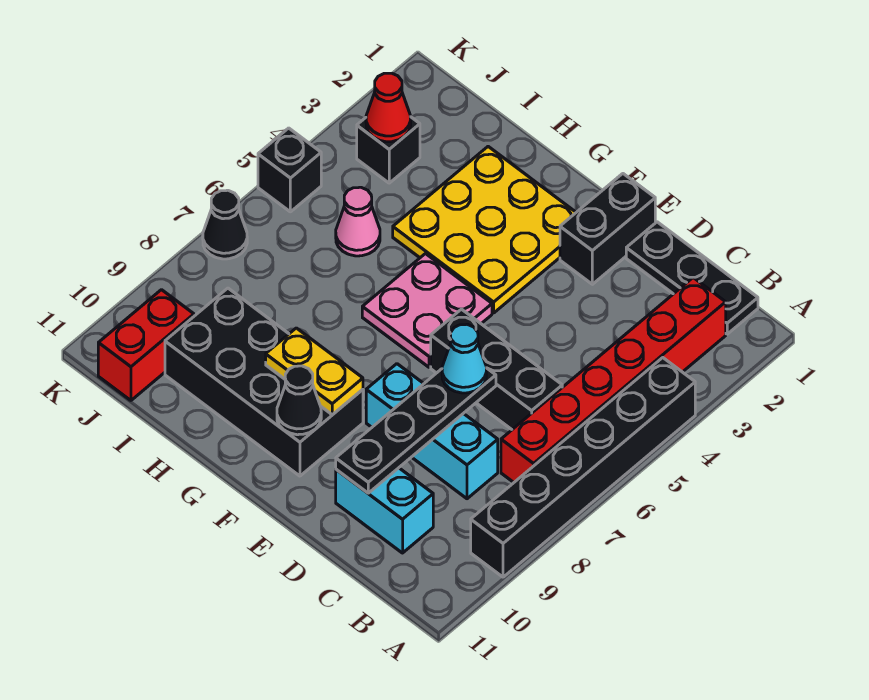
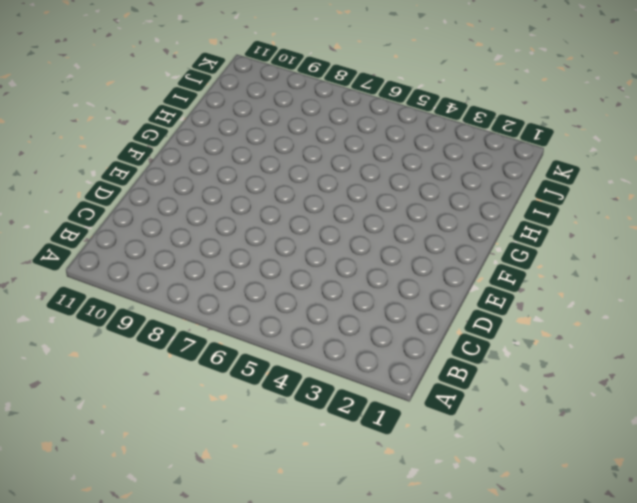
none -> black 1x6 brick [471,358,695,577]
none -> black 1x3 plate [626,222,758,334]
none -> red 1x6 brick [501,278,726,482]

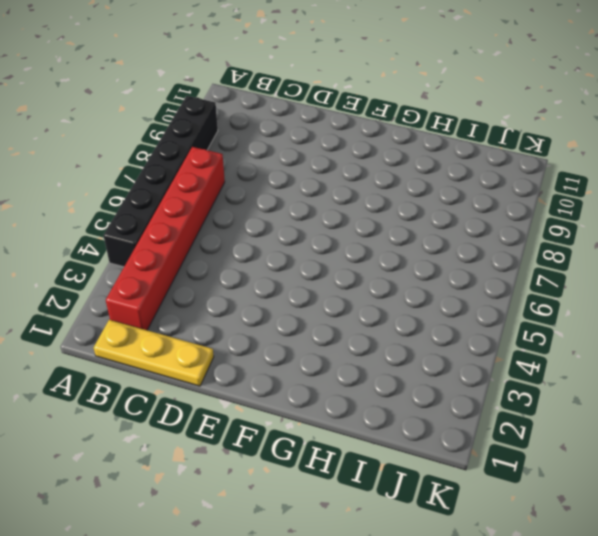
yellow 1x3 plate [94,320,214,386] -> black 1x3 plate [626,222,758,334]
none -> black 1x3 brick [431,309,562,429]
none -> cyan 1x3 brick [366,364,498,499]
none -> cyan 1x2 brick [336,468,433,553]

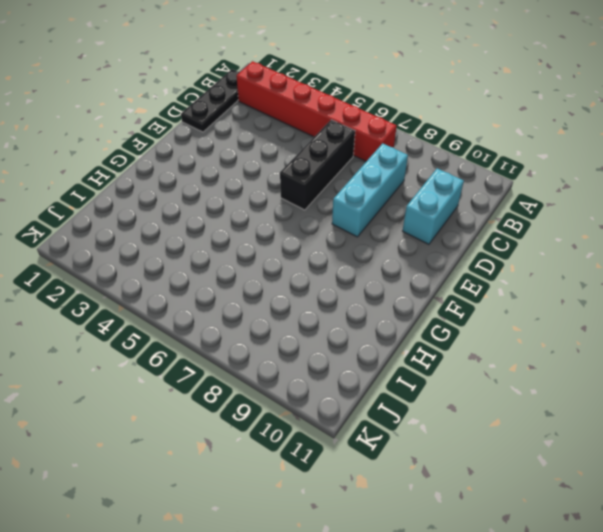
none -> black 1x6 brick [471,358,695,577]
none -> black 1x2 brick [560,174,655,284]
none -> yellow 3x3 plate [393,147,576,313]

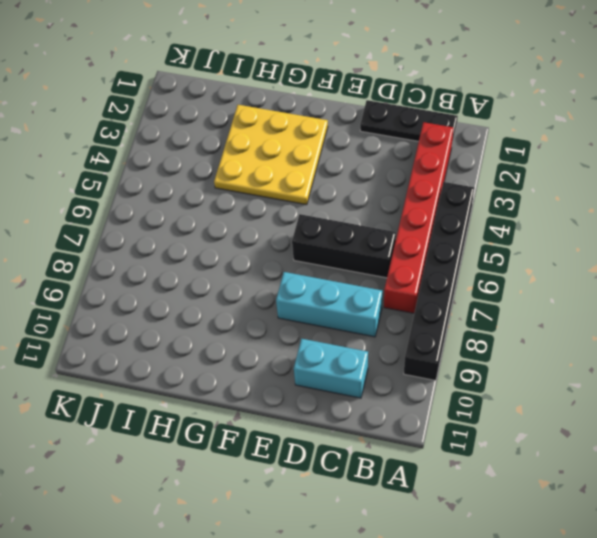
none -> black 1x2 brick [560,174,655,284]
none -> pink 2x2 plate [362,254,492,367]
none -> black 2x4 brick [165,288,363,476]

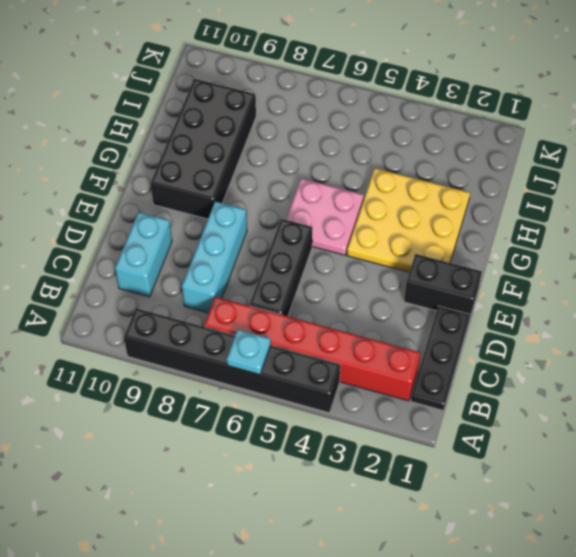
cyan 1x1 plate [227,330,271,375] -> none
none -> pink 1x1 cone [336,187,380,256]
none -> black 1x1 brick [357,117,420,183]
none -> red 1x2 brick [98,290,194,400]

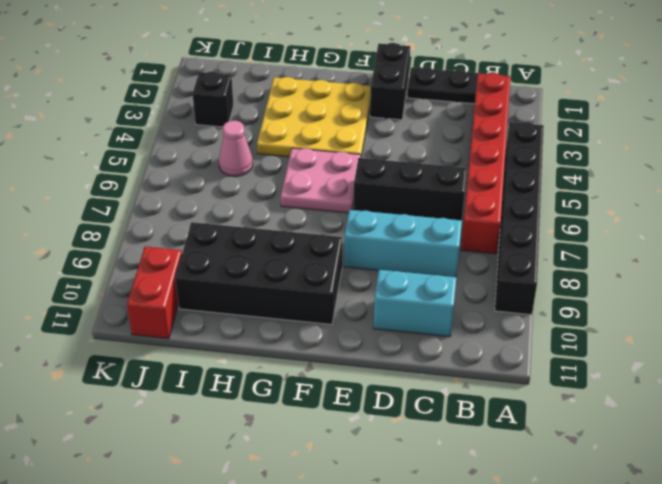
none -> black 1x1 brick [258,128,321,212]
none -> black 1x1 cone [203,190,247,259]
none -> black 1x4 plate [336,368,496,493]

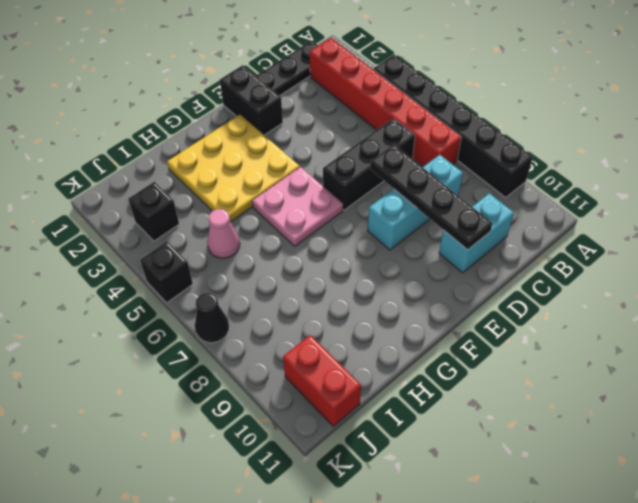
none -> black 2x4 brick [165,288,363,476]
none -> yellow 1x2 plate [266,328,363,415]
none -> black 1x1 cone [277,366,321,435]

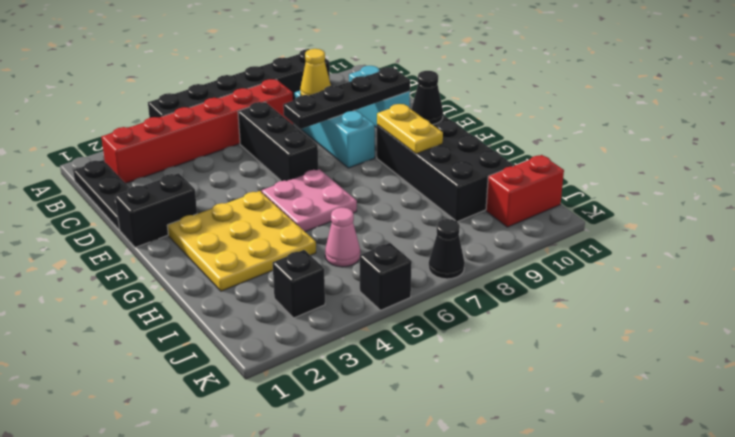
yellow 1x1 cone [300,49,331,95] -> none
none -> red 1x1 cone [366,73,411,142]
none -> cyan 1x1 cone [442,324,486,393]

